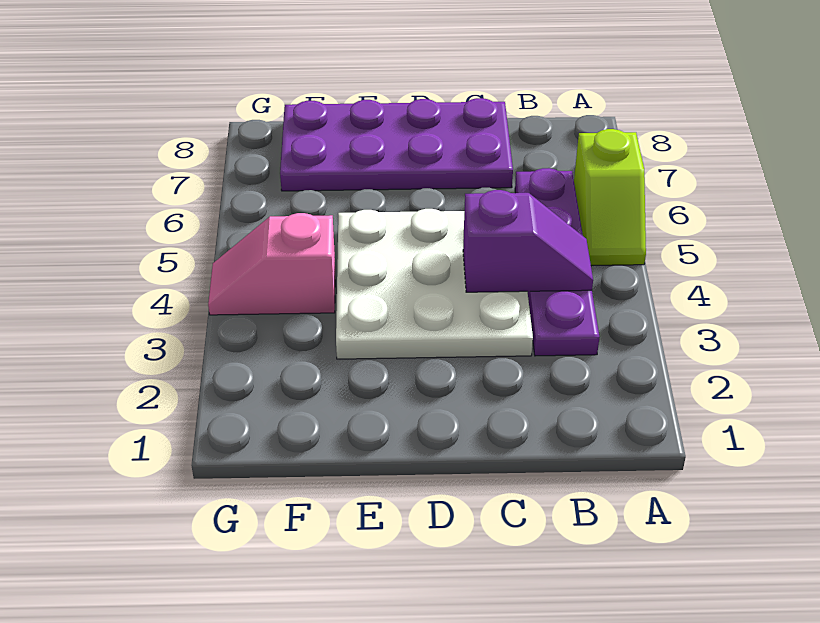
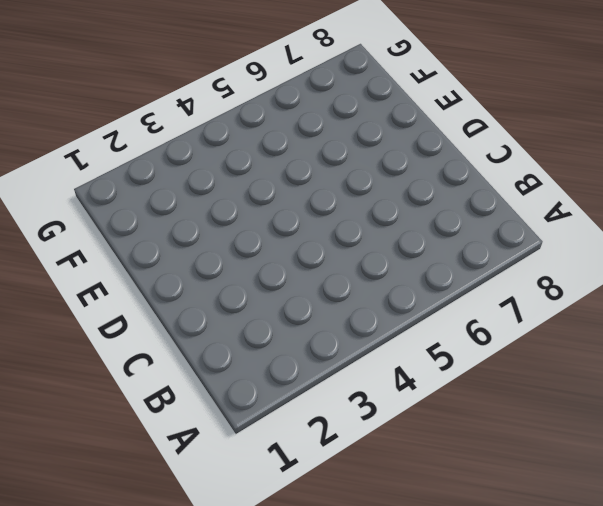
none -> lime 1x2 slope [574,129,646,265]
none -> purple 1x4 plate [515,168,599,356]

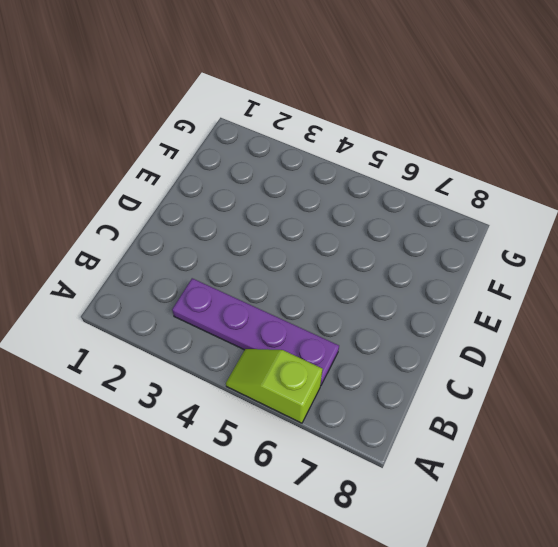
none -> white 3x3 plate [336,209,533,359]
none -> purple 2x4 plate [280,98,513,191]

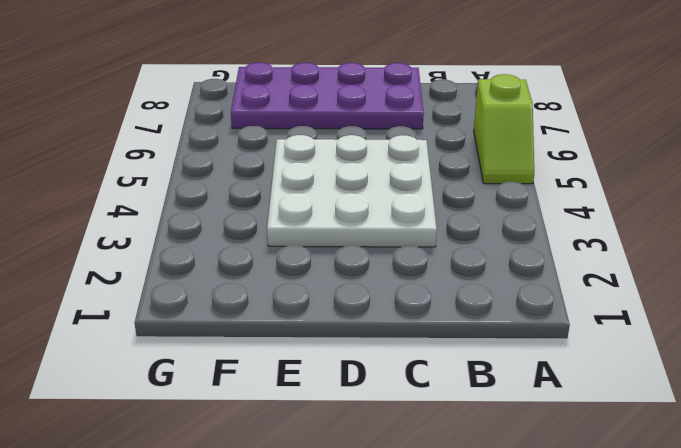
none -> purple 1x4 plate [515,168,599,356]
none -> pink 1x2 slope [208,213,335,315]

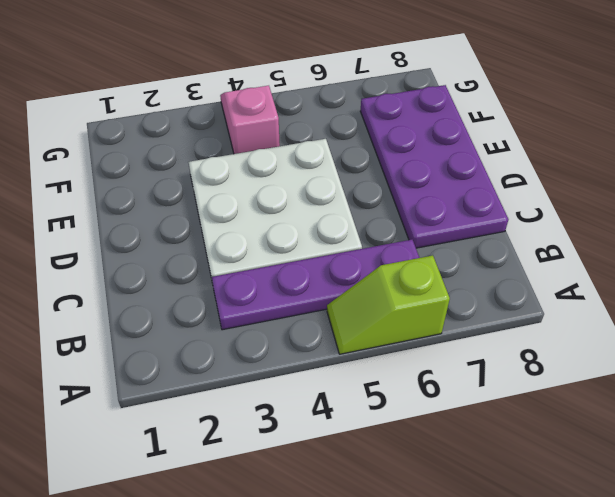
none -> purple 1x2 slope [463,190,593,292]

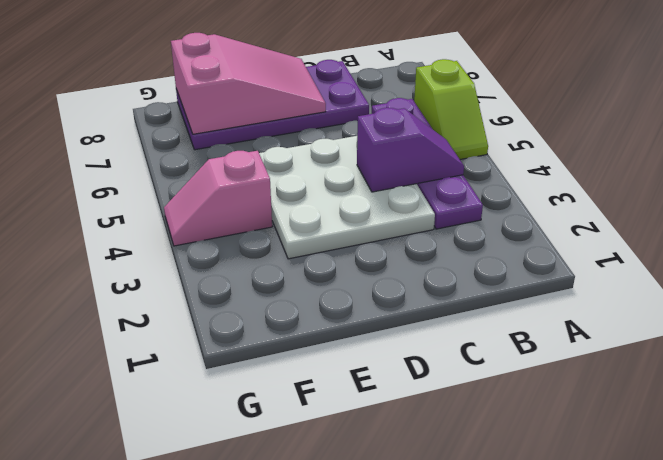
pink 2x3 slope [171,33,326,134] -> none

